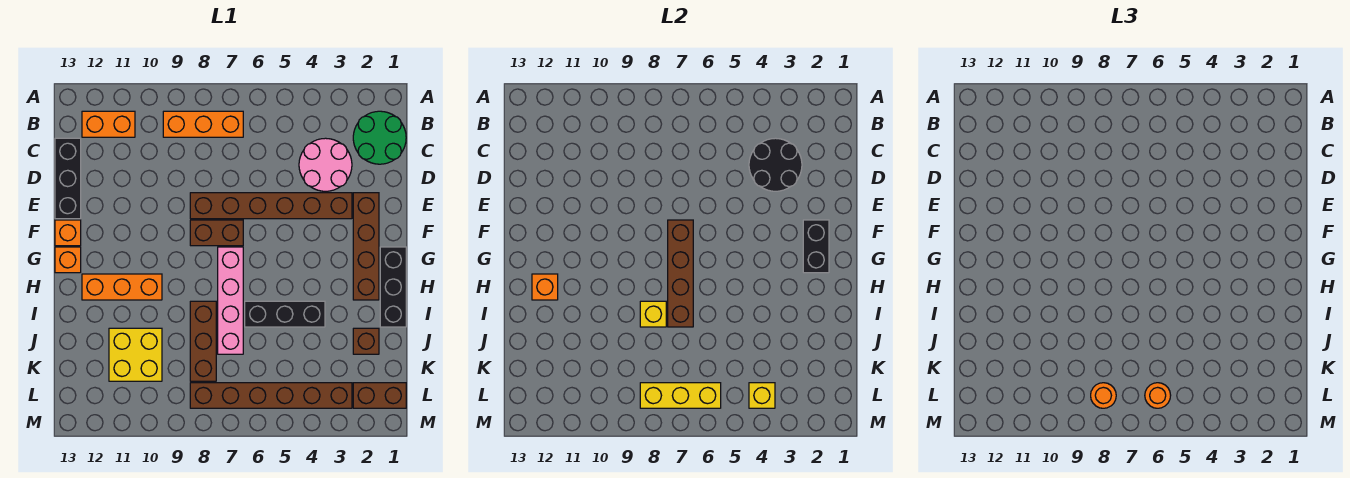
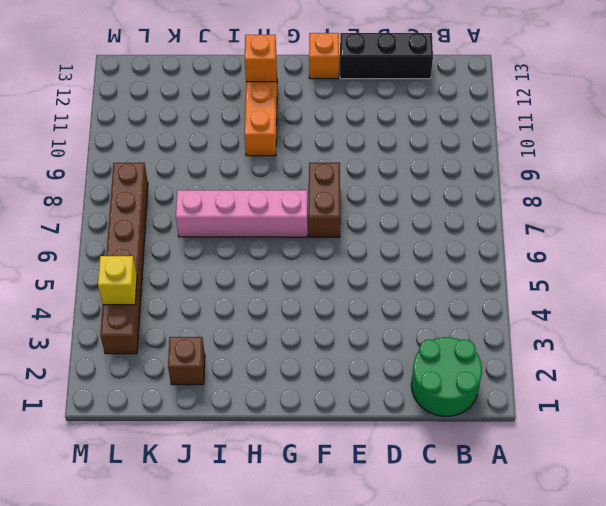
none -> orange 1x3 brick [163,111,243,137]
none -> orange 1x2 brick [82,111,135,137]
none -> pink 2x2 round brick [299,138,352,191]

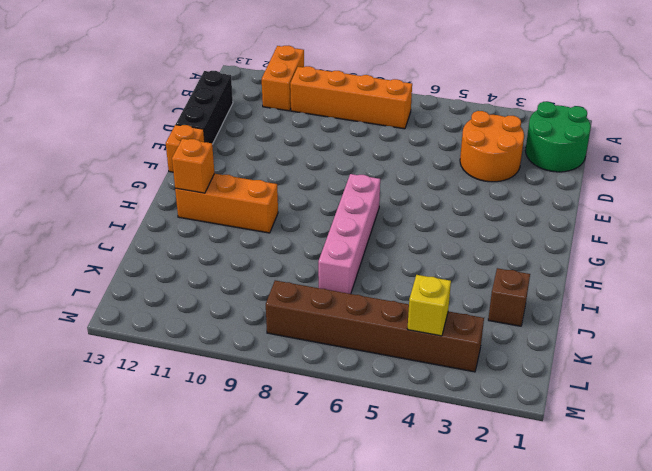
orange 1x2 brick [262,46,304,111] -> orange 1x2 brick turned to [82,111,135,137]
orange 1x4 brick [290,66,412,129] -> orange 1x3 brick [163,111,243,137]
orange 2x2 round brick [460,111,524,182] -> pink 2x2 round brick [299,138,352,191]
none -> brown 1x4 brick [353,193,379,300]
none -> brown 1x6 brick [190,193,352,219]
none -> brown 1x2 brick [190,220,243,246]

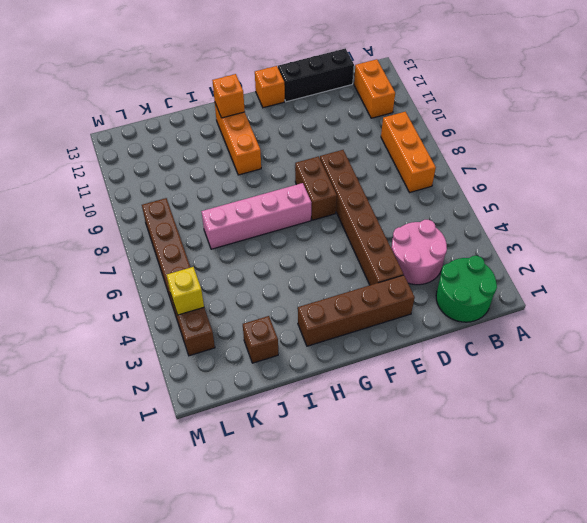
none -> black 1x3 brick [380,247,406,327]
none -> orange 1x1 brick [55,247,81,273]
none -> black 1x3 brick [245,301,325,327]

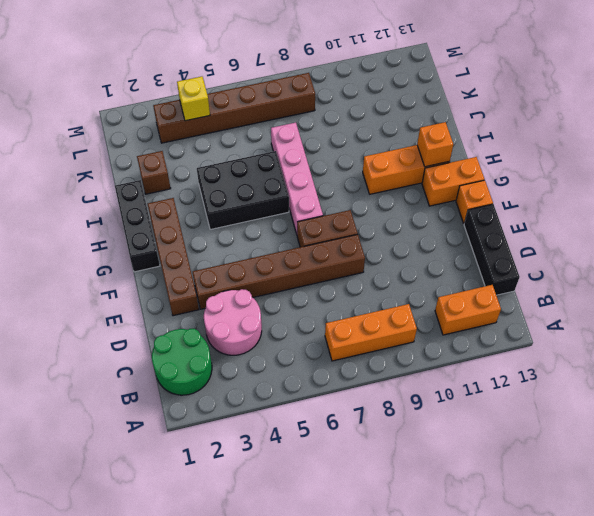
orange 1x2 brick [422,157,484,206] -> orange 1x1 brick [55,247,81,273]
black 2x3 brick [197,151,289,230] -> black 1x3 brick [245,301,325,327]
none -> brown 1x3 brick [190,301,216,381]
none -> yellow 2x2 brick [109,328,162,381]
none -> brown 1x2 brick [353,383,406,408]

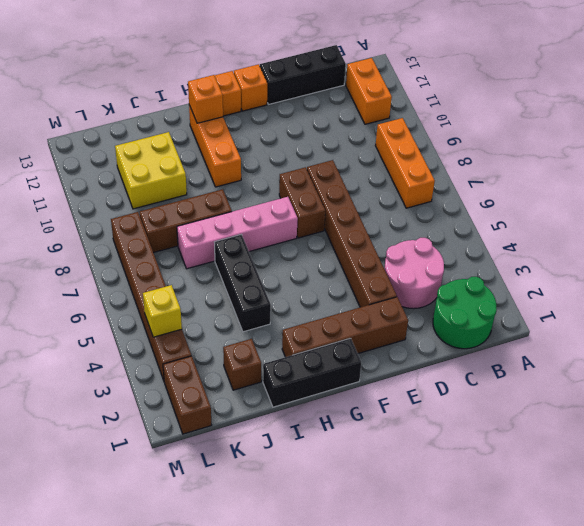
none -> black 2x2 round brick [749,138,802,191]
none -> black 1x2 brick [803,220,829,273]
none -> brown 1x4 brick [668,220,693,327]

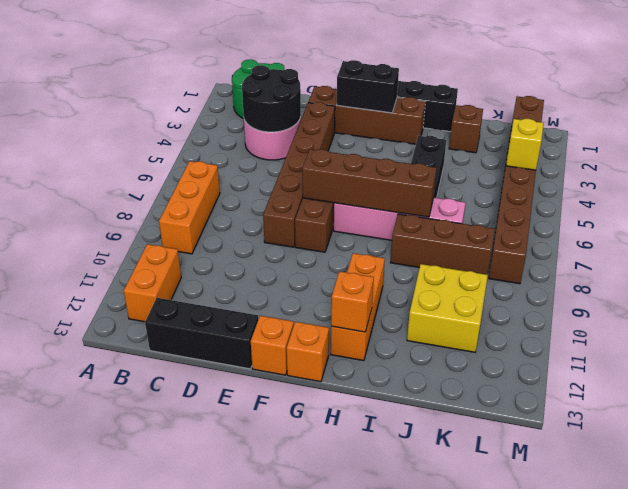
none -> yellow 1x1 brick [640,301,666,327]
none -> yellow 1x3 brick [640,383,721,408]
none -> orange 1x1 round brick [1145,383,1171,408]

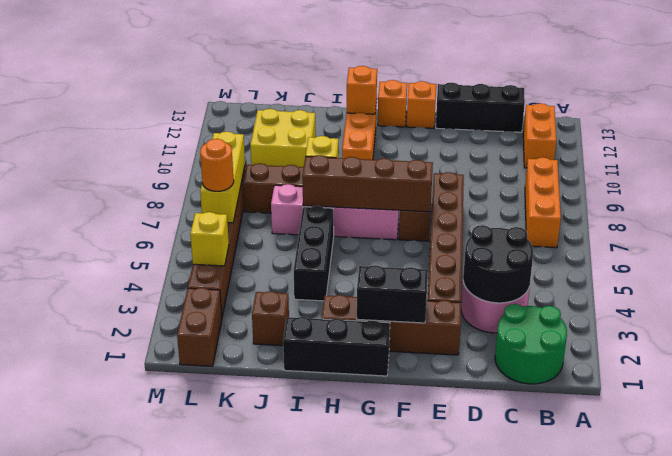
none -> orange 1x1 round brick [1091,383,1116,408]

